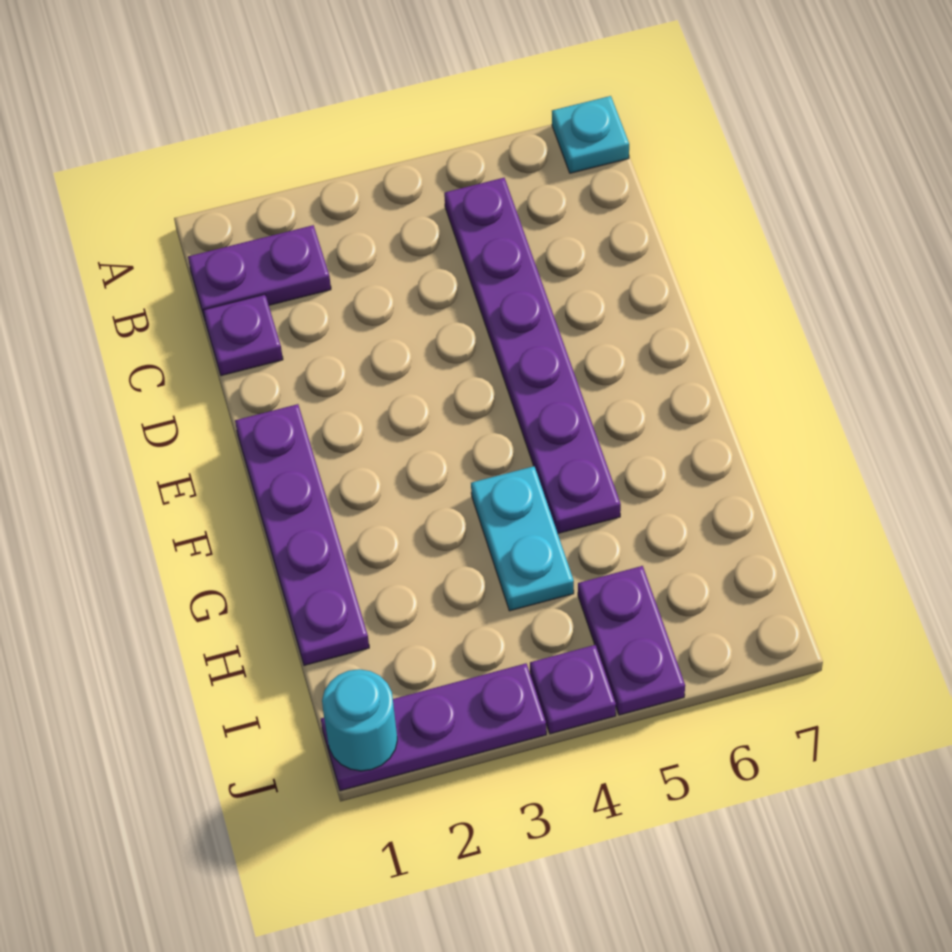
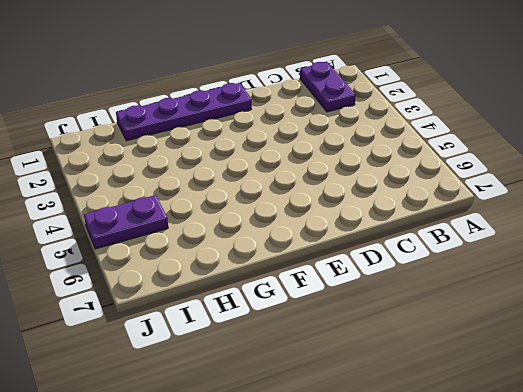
none -> cyan 1x1 plate [552,96,629,173]
none -> purple 1x6 plate [444,178,621,533]

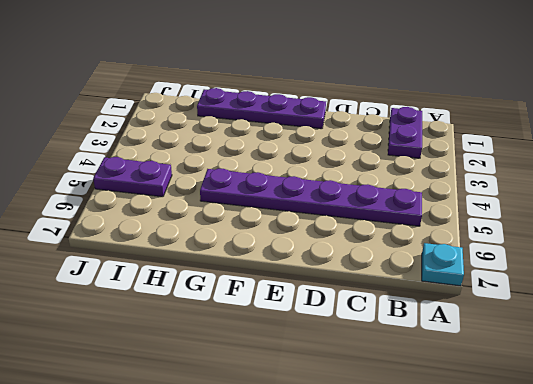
none -> purple 1x1 plate [203,294,283,376]
none -> cyan 1x2 plate [471,466,574,611]

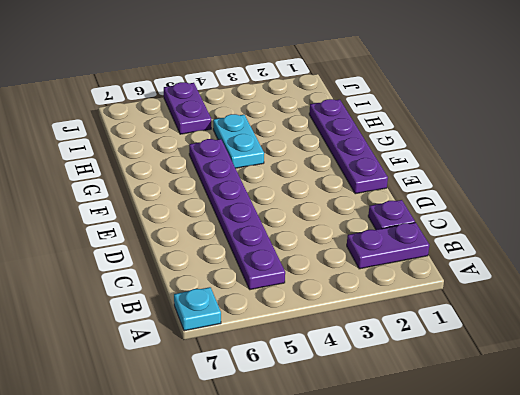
none -> purple 1x3 plate [321,663,546,791]
none -> purple 1x1 plate [530,645,616,734]

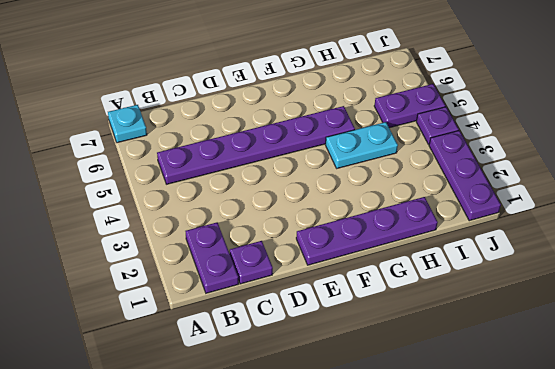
none -> cyan 1x1 round brick [322,669,397,771]

